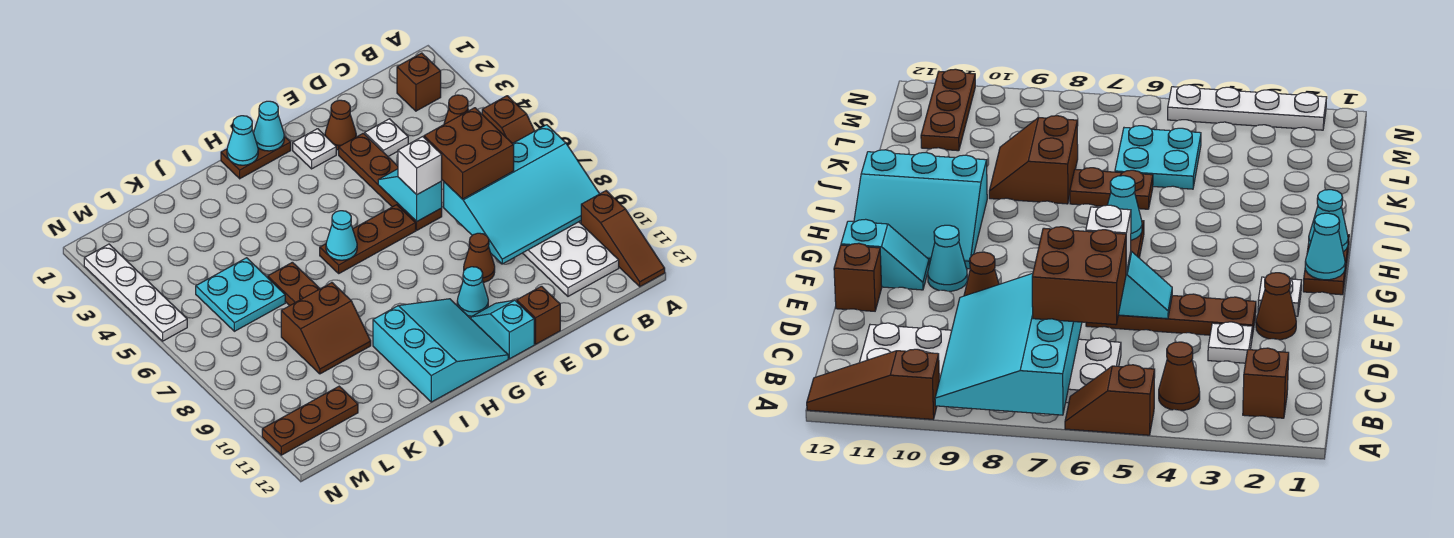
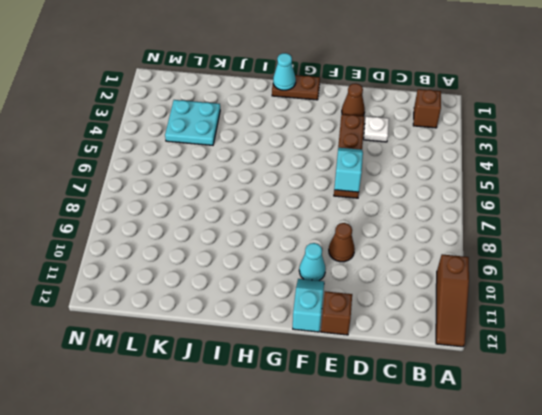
cyan 2x2 plate [165,100,220,145] -> cyan 2x2 plate moved to [196,258,285,331]
none -> brown 1x2 slope [482,96,534,144]
none -> brown 1x1 cone [444,95,469,124]
none -> white 2x6 plate [523,222,619,296]

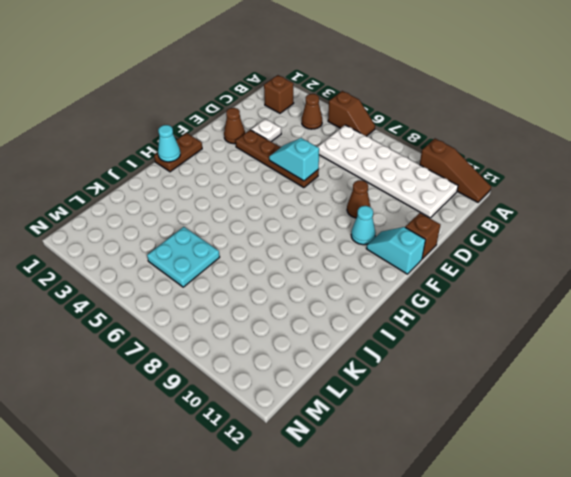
none -> white 1x1 plate [293,129,336,169]
none -> brown 1x3 plate [320,205,416,273]
none -> cyan 3x3 slope [373,299,508,402]

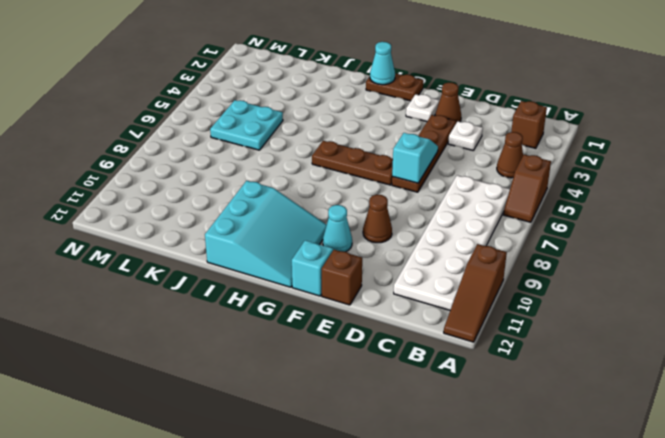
none -> brown 1x2 plate [268,262,320,306]
none -> brown 2x2 slope [281,283,371,374]
none -> brown 1x3 plate [262,386,358,455]

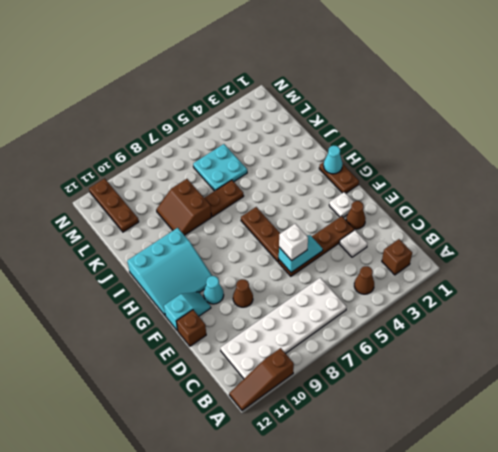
none -> brown 1x2 slope [482,96,534,144]
none -> white 1x4 plate [84,244,187,341]
none -> cyan 3x4 slope [444,125,599,264]

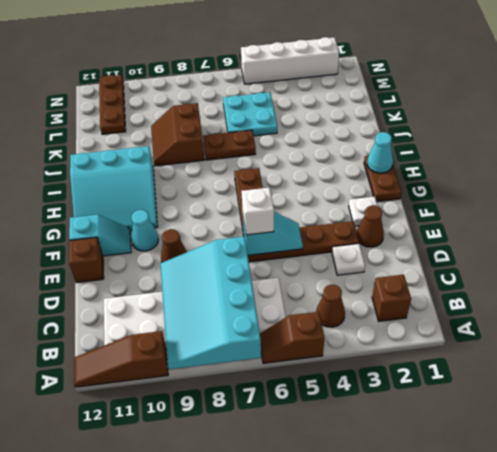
white 1x4 brick [241,37,339,84] -> white 1x4 plate [84,244,187,341]
none -> cyan 1x1 cone [254,101,284,151]
none -> cyan 1x1 cone [326,211,357,260]
none -> brown 2x2 brick [424,108,514,199]

